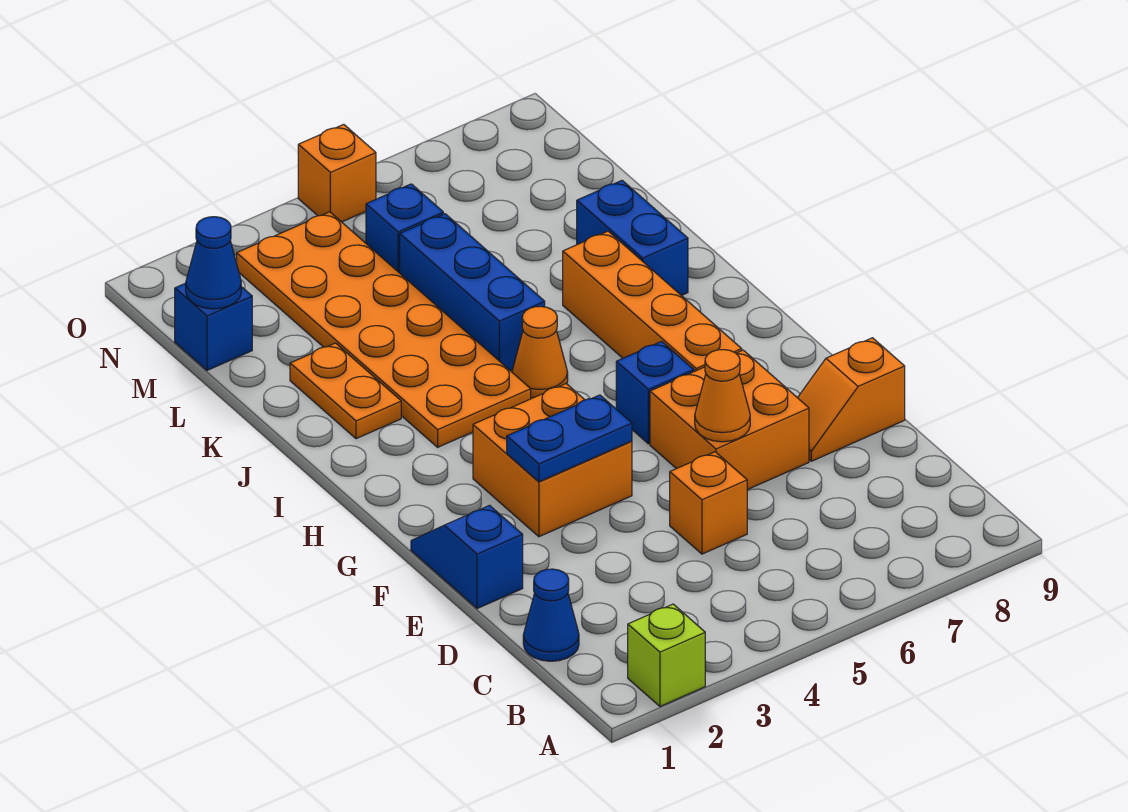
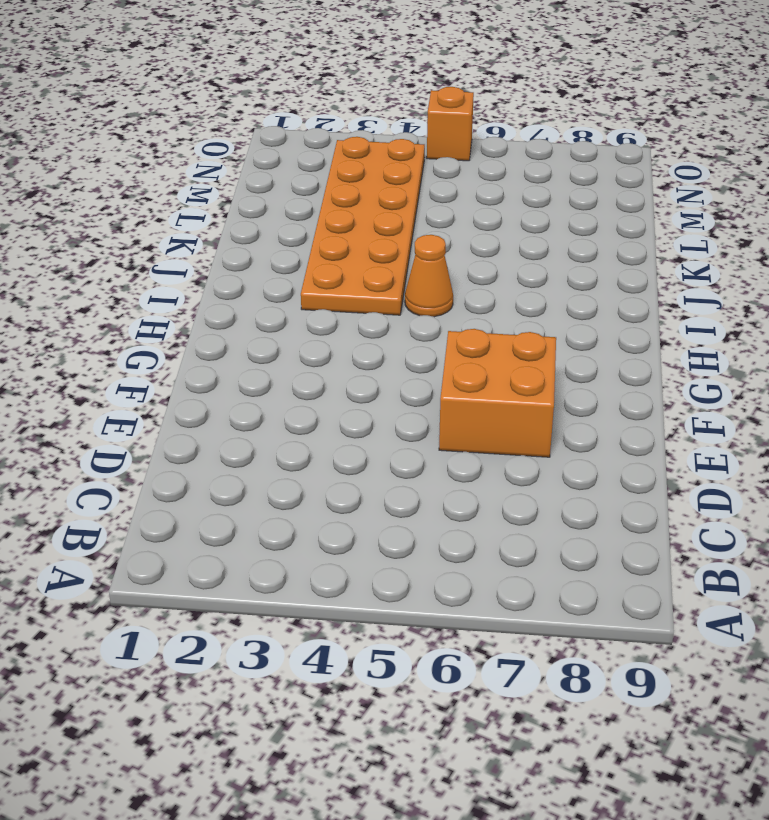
none -> lime 1x1 brick [628,604,705,706]
none -> blue 1x1 cone [523,569,579,661]
none -> orange 1x1 brick [670,452,747,554]

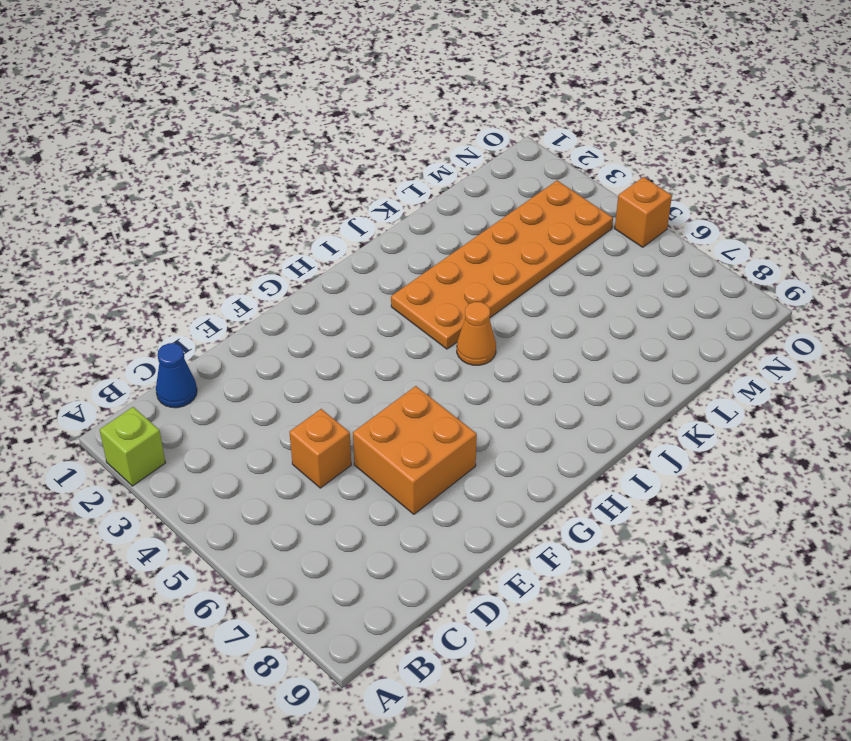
none -> blue 1x2 slope [411,505,523,609]
none -> orange 1x2 slope [798,338,905,461]
none -> orange 2x2 brick [473,384,632,537]

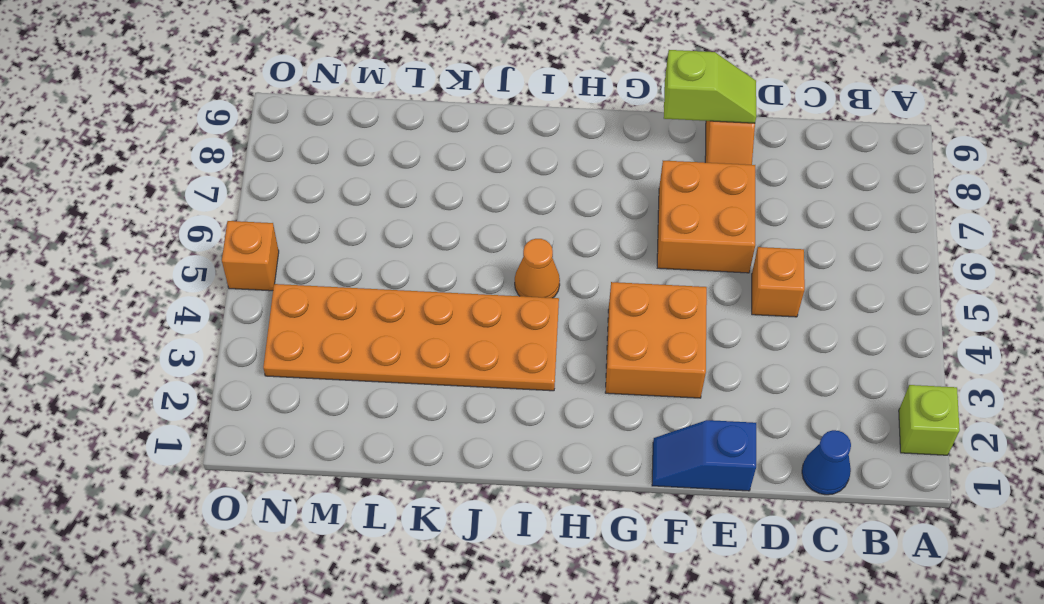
lime 1x2 slope [664,50,756,123] -> none
none -> blue 1x1 brick [616,341,694,444]
none -> orange 1x4 brick [563,231,742,371]
none -> orange 1x2 plate [290,343,401,439]

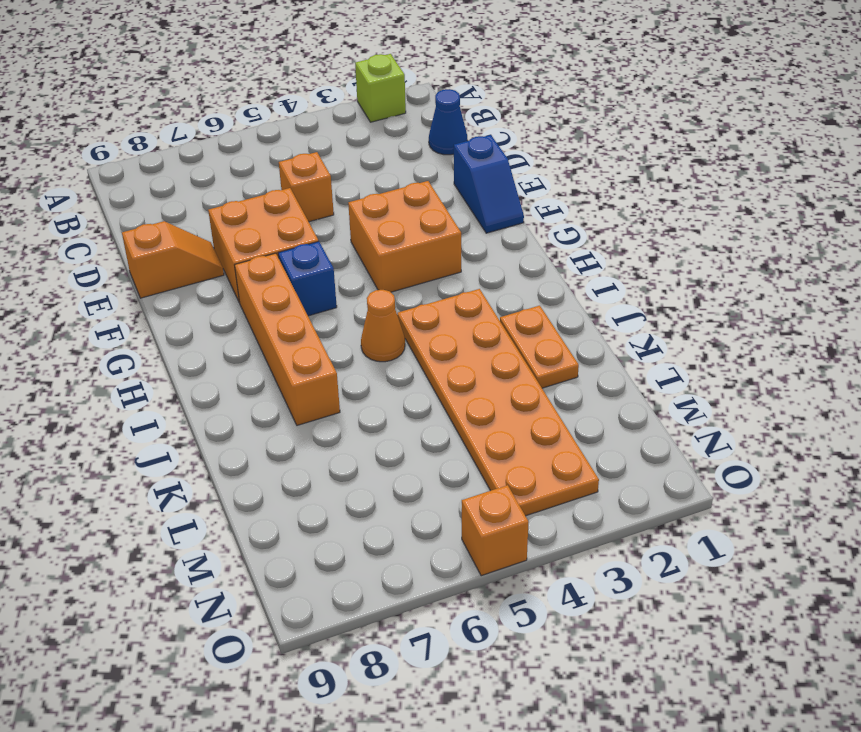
none -> blue 1x3 brick [400,214,545,371]
none -> blue 1x2 brick [577,181,688,296]
none -> blue 1x1 brick [175,283,252,370]

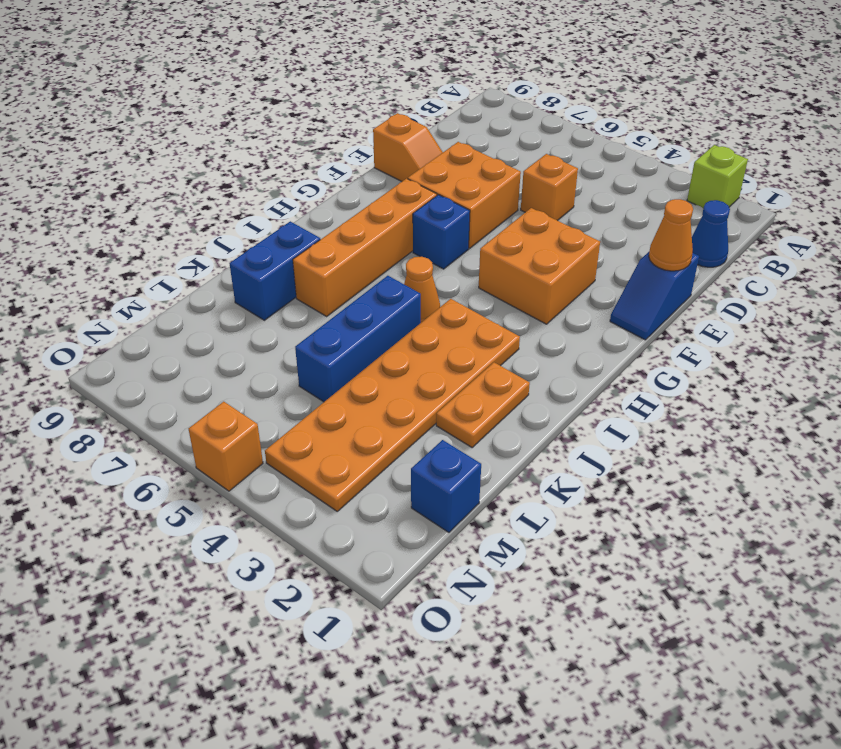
orange 1x1 cone [649,199,693,271] -> orange 1x1 cone moved to [695,350,750,442]
none -> blue 1x1 brick [366,184,443,273]
none -> blue 1x2 plate [507,395,632,482]
none -> blue 1x1 cone [186,217,241,309]

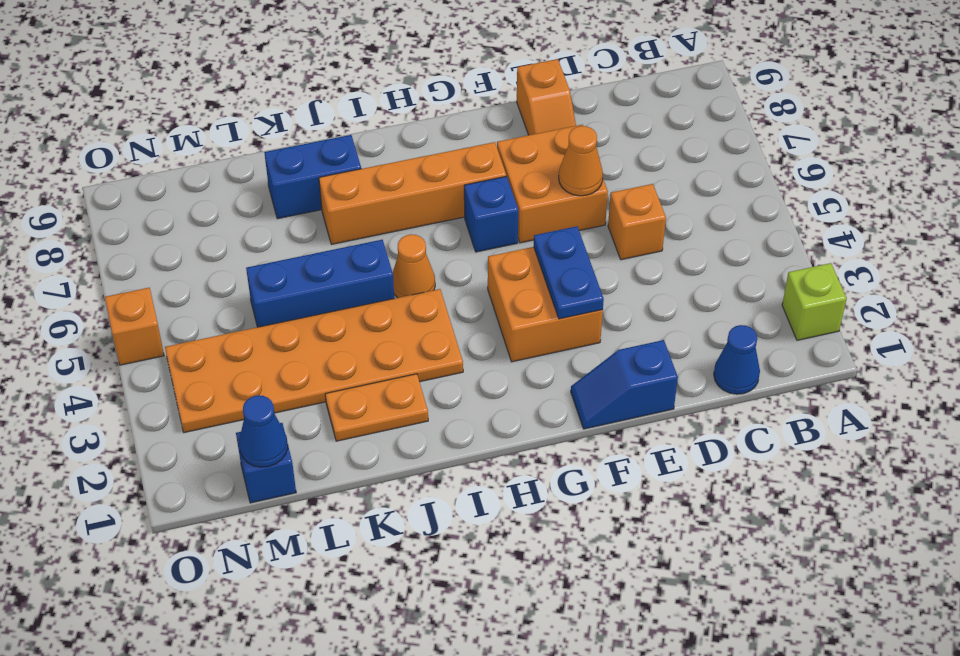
none -> blue 1x1 brick [366,184,443,273]

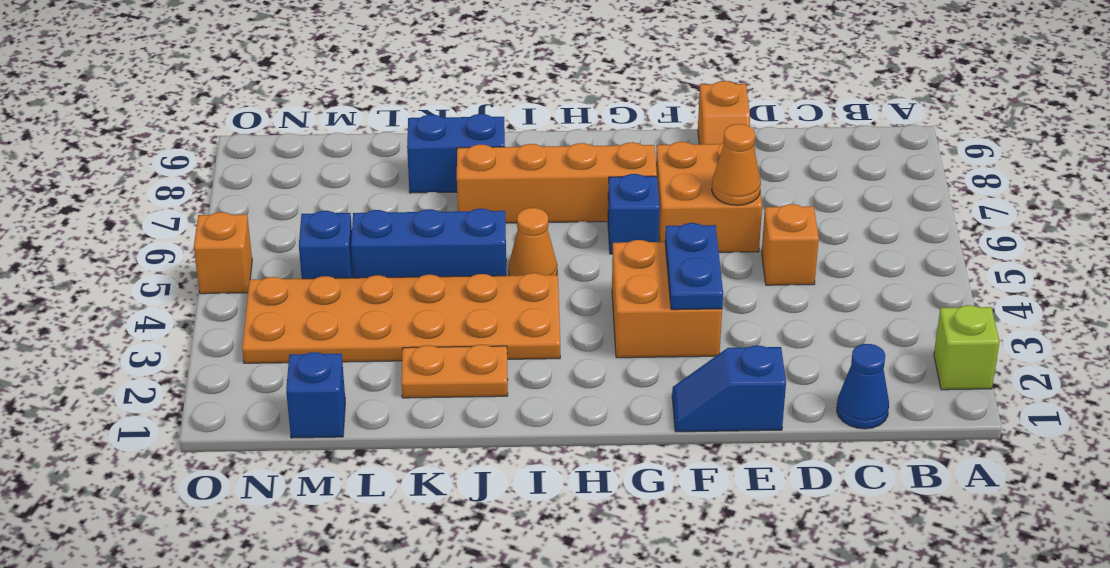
none -> blue 1x1 cone [186,217,241,309]

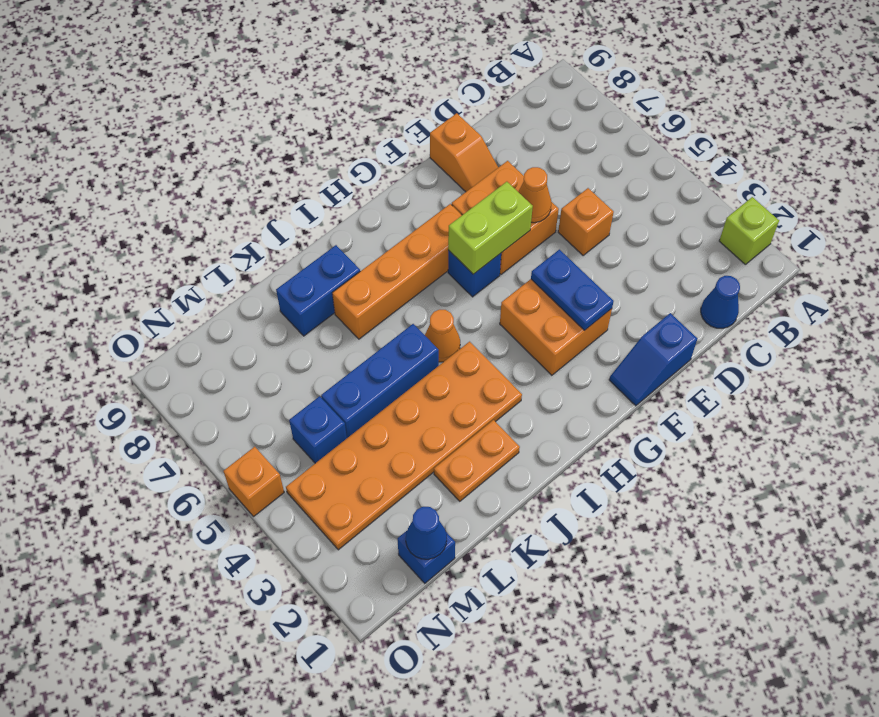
lime 1x2 brick [448,182,533,274] -> none

